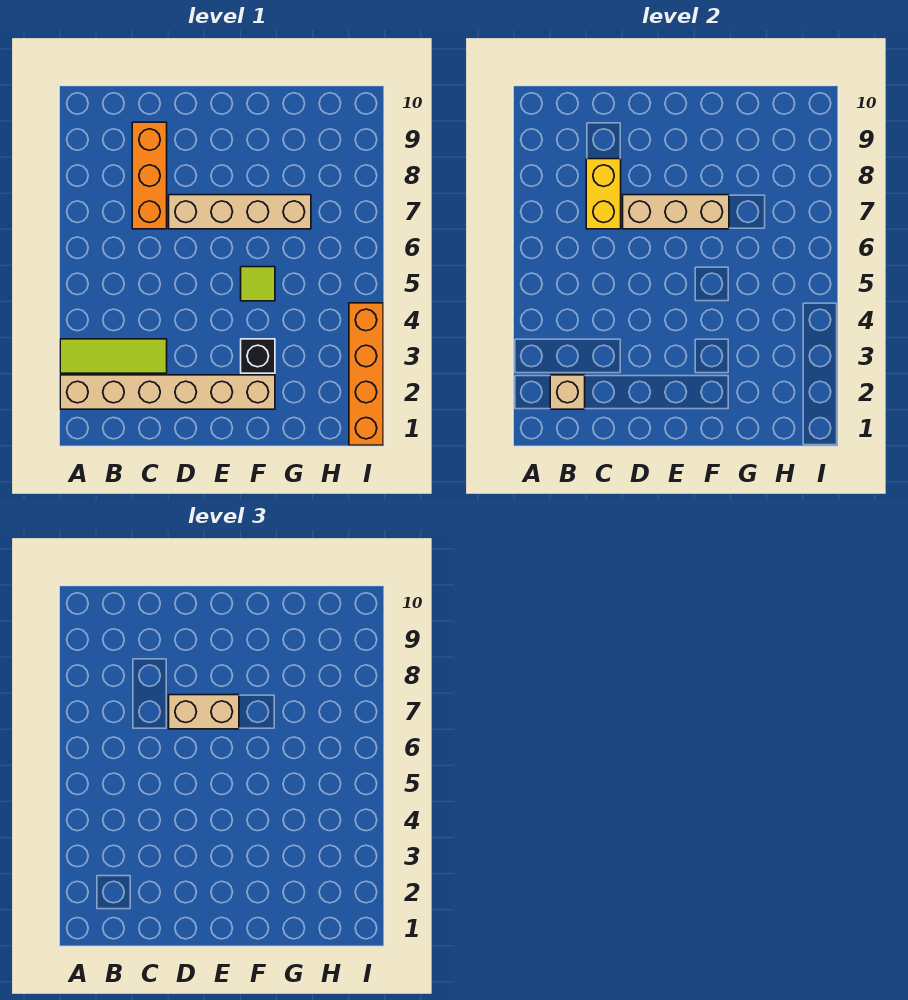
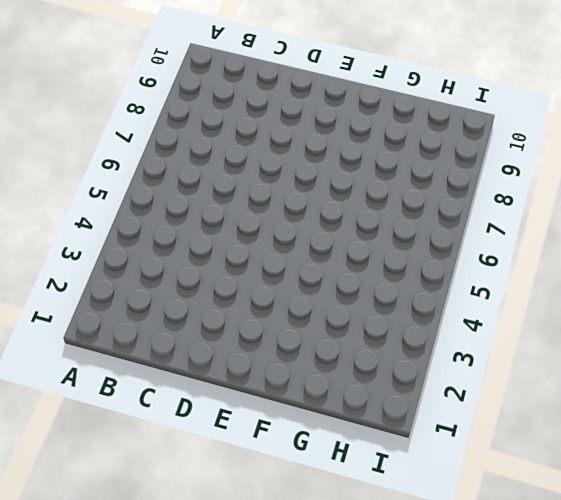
none -> tan 1x6 brick [60,375,275,409]
none -> lime 1x3 tile [60,339,167,373]

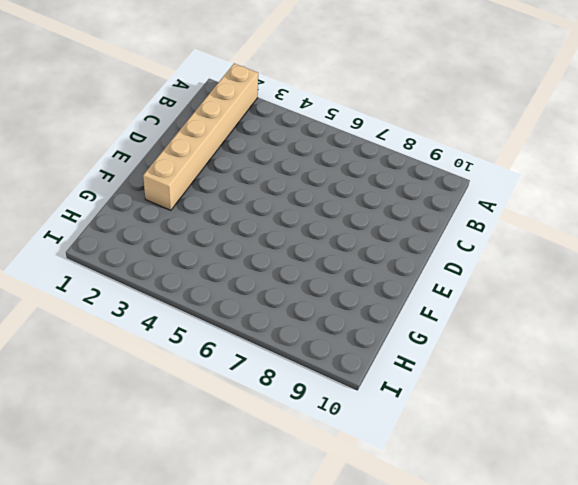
none -> lime 1x3 tile [60,339,167,373]
none -> orange 1x3 brick [132,122,167,229]

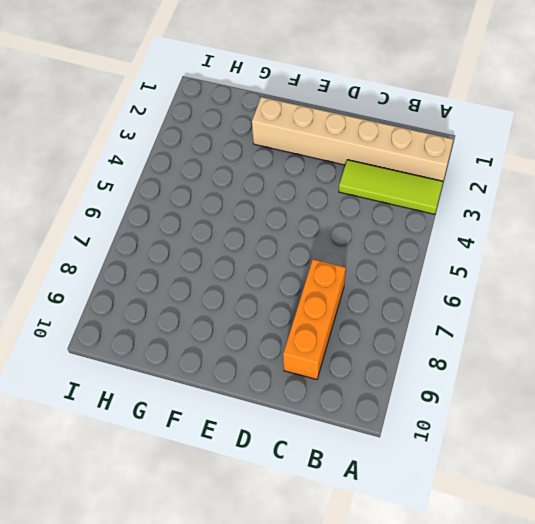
none -> tan 1x4 brick [169,195,311,229]
none -> black 1x1 brick [241,339,275,373]

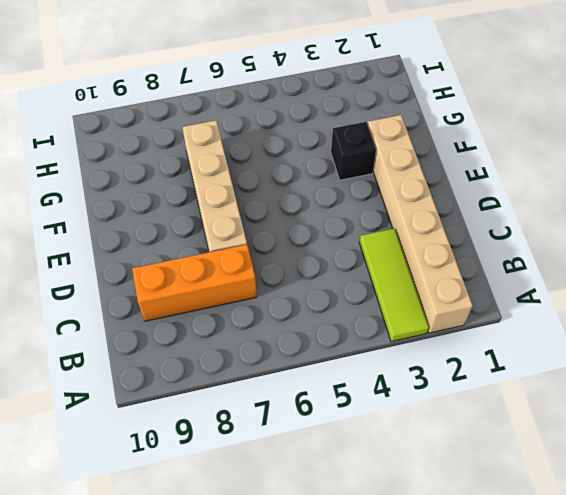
none -> lime 1x1 tile [241,267,275,301]
none -> orange 1x4 brick [349,303,383,445]

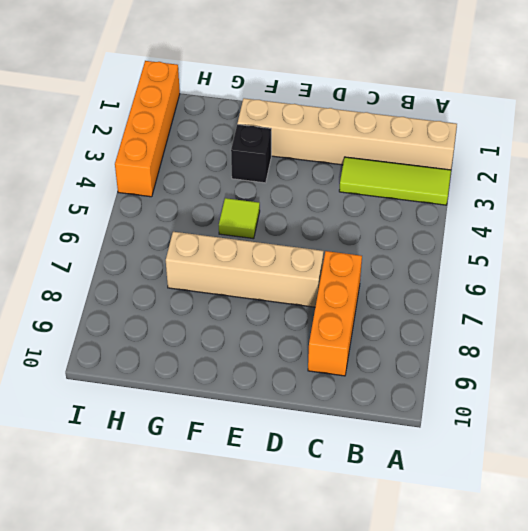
none -> tan 1x1 brick [550,375,585,409]
none -> yellow 1x2 brick [586,159,621,229]

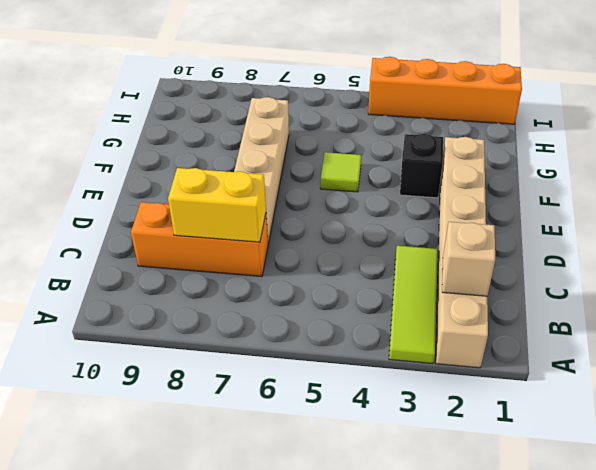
none -> tan 1x3 brick [623,195,729,229]
none -> tan 1x2 brick [169,695,239,729]

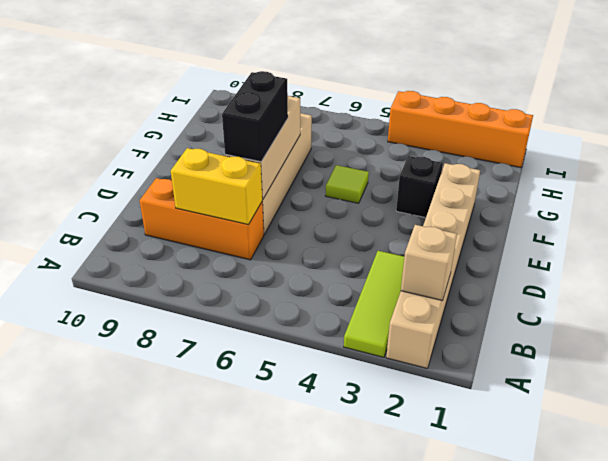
black 1x2 brick [222,71,288,162] -> tan 1x2 brick [169,695,239,729]

